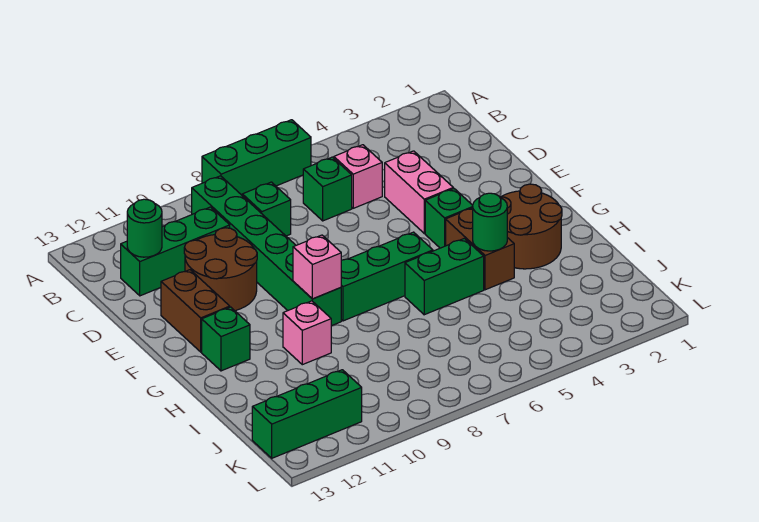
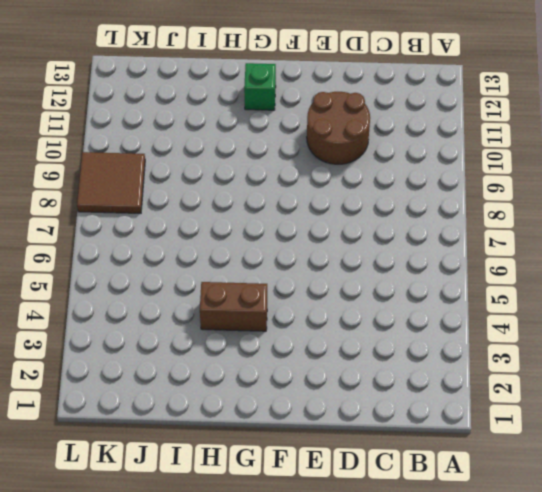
brown 2x2 tile [77,152,145,213] -> none
none -> green 1x3 brick [202,120,311,195]
none -> green 1x6 brick [192,176,341,326]
none -> pink 1x1 brick [334,145,382,208]

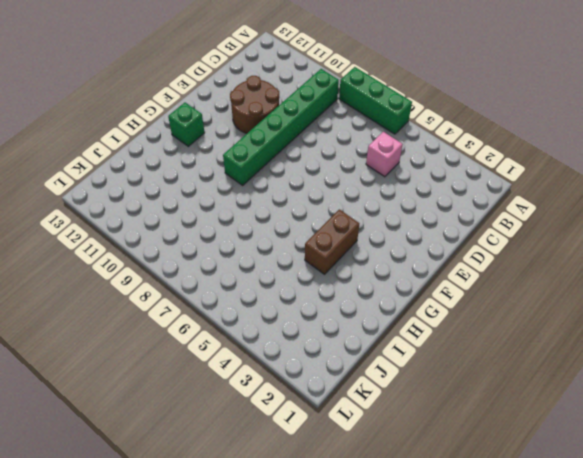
none -> green 1x1 brick [303,157,352,221]
none -> green 1x1 brick [242,182,291,236]
none -> green 1x3 brick [121,207,230,296]

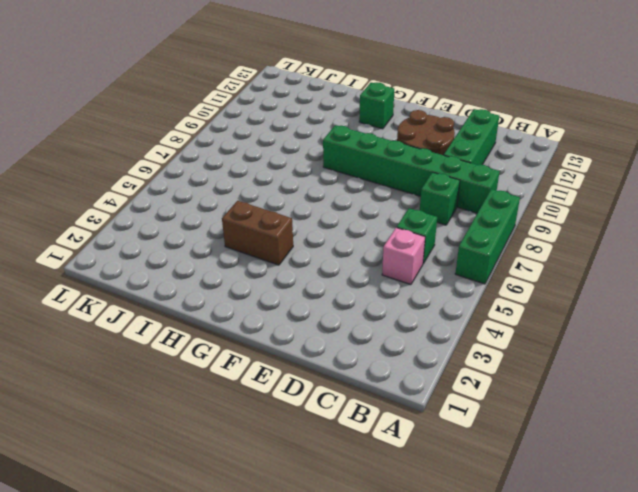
none -> pink 1x2 brick [385,151,453,233]
none -> brown 1x2 brick [161,270,230,352]
none -> green 1x1 brick [425,189,473,248]

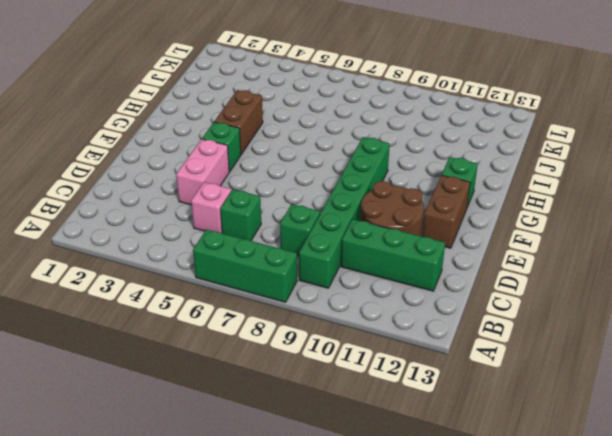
none -> brown 2x2 round brick [500,184,562,269]
none -> green 1x3 brick [341,232,433,321]
none -> green 1x2 brick [405,238,484,315]

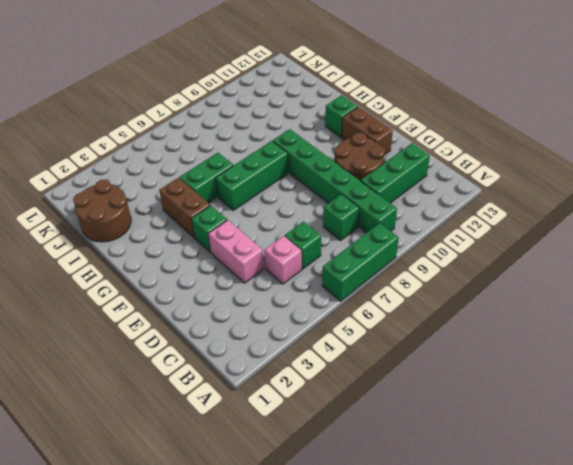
brown 2x2 round brick [73,180,131,242] -> brown 2x2 round brick moved to [500,184,562,269]
none -> pink 1x1 brick [283,301,331,365]
none -> green 1x3 brick [252,370,362,458]
none -> green 1x1 round brick [127,199,162,257]

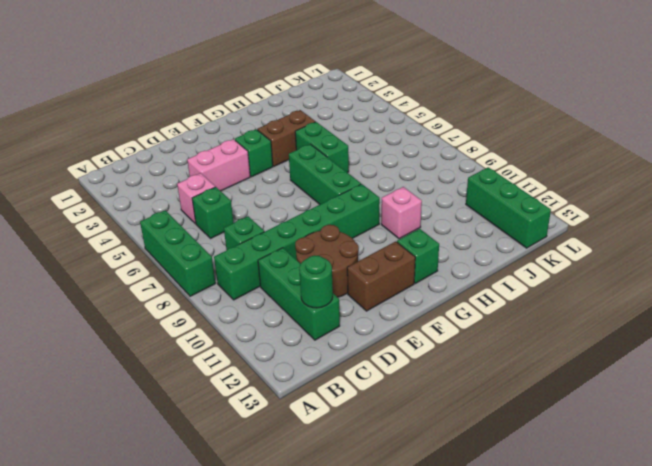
none -> brown 2x2 round brick [500,184,562,269]
none -> pink 1x1 brick [293,235,341,299]
none -> green 1x1 round brick [473,193,507,251]

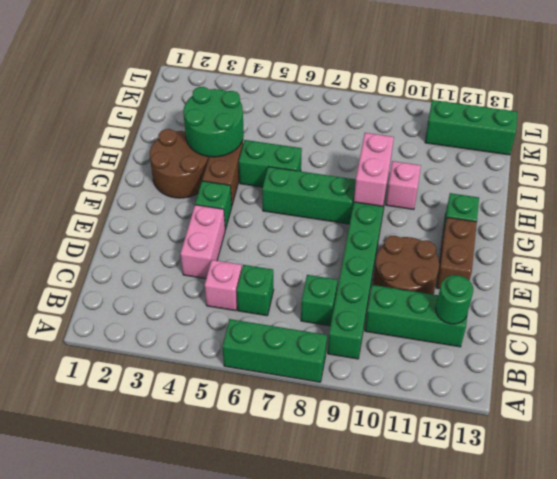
pink 1x2 brick [354,133,394,206] -> pink 1x1 brick [293,235,341,299]
green 2x2 round brick [183,87,244,157] -> green 1x1 round brick [473,193,507,251]

